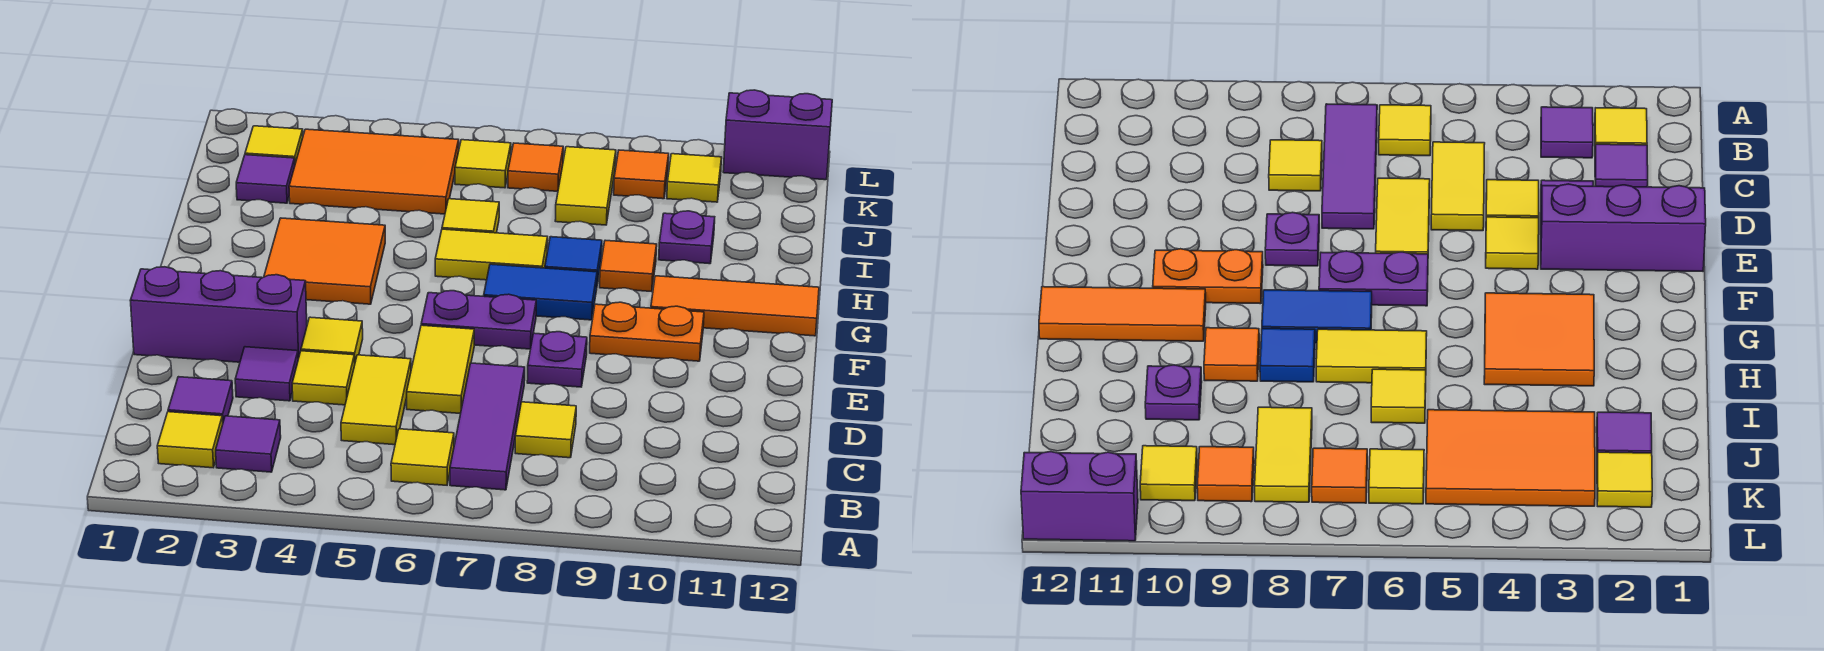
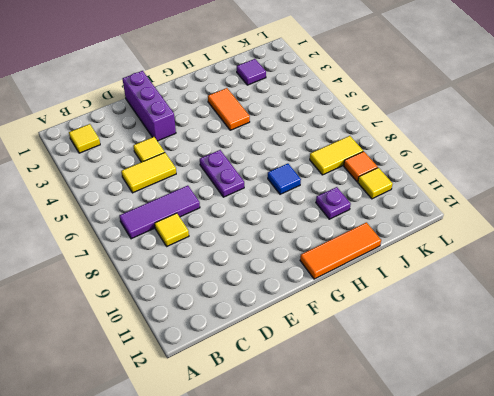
orange 1x3 tile [300,222,381,279] -> orange 1x3 tile turned to [651,276,819,336]
orange 1x2 tile [208,88,250,130] -> orange 2x2 tile [264,218,385,304]
none -> purple 1x1 tile [216,416,281,472]
none -> yellow 1x1 tile [391,429,454,485]
none -> purple 1x1 tile [168,377,233,421]
none -> purple 1x1 tile [235,347,298,401]

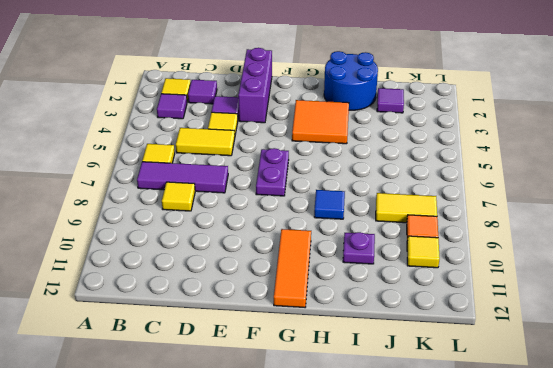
blue 2x2 round brick [324,51,378,110] -> none
none -> yellow 1x2 tile [407,325,474,414]
none -> yellow 1x1 tile [301,317,363,362]
none -> purple 1x1 plate [527,332,587,387]
none -> orange 1x2 plate [590,302,704,361]

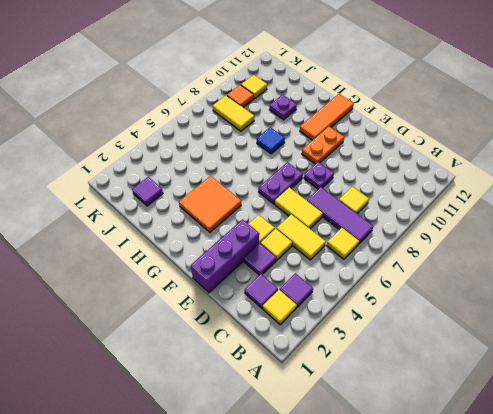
none -> blue 1x2 tile [484,264,597,320]
none -> yellow 1x2 tile [435,229,548,280]
none -> orange 1x1 tile [600,240,657,292]
none -> yellow 1x1 tile [442,199,499,233]

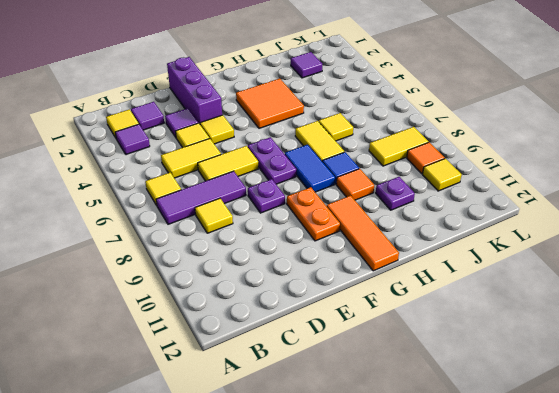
none -> orange 2x3 tile [289,129,459,214]
none -> yellow 1x1 tile [245,126,303,163]
none -> yellow 1x1 tile [455,140,511,188]
none -> orange 1x1 tile [508,143,563,191]

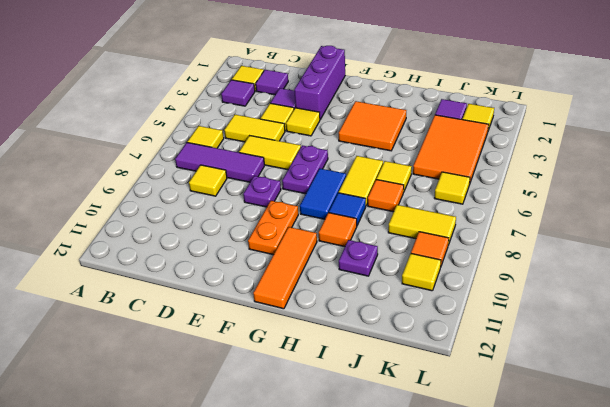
orange 1x1 tile [368,180,404,212] -> orange 1x1 tile moved to [508,143,563,191]
none -> purple 1x2 brick [723,90,832,180]

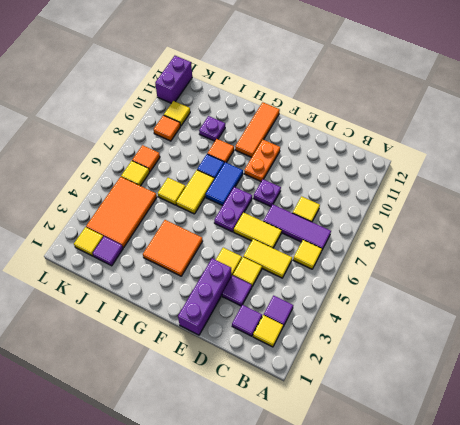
none -> yellow 1x2 tile [555,147,616,225]

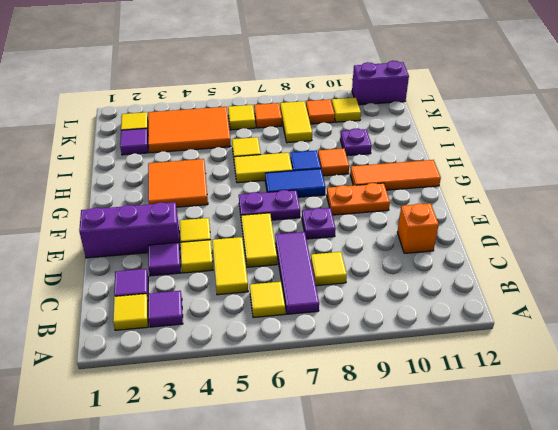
orange 1x1 brick [397,203,439,253] -> none

